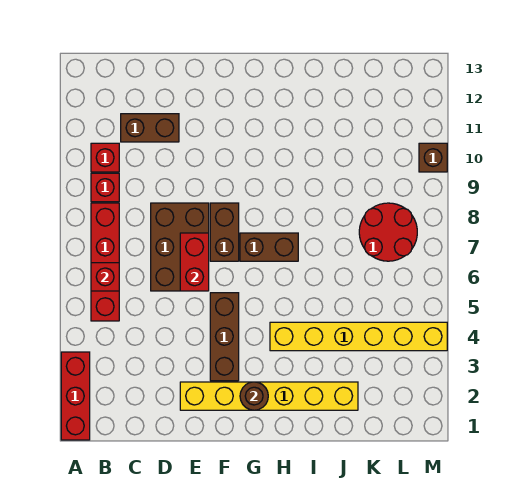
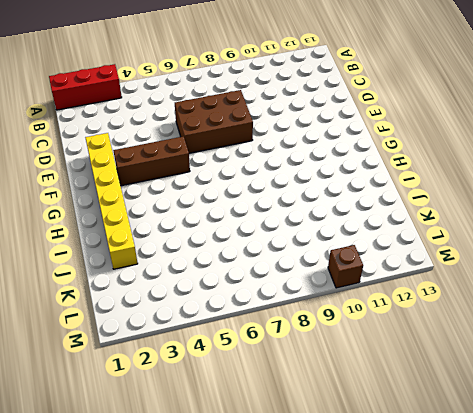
none -> red 1x4 brick [91,203,119,321]
none -> red 1x1 brick [91,173,119,202]
none -> red 1x1 brick [91,143,119,172]

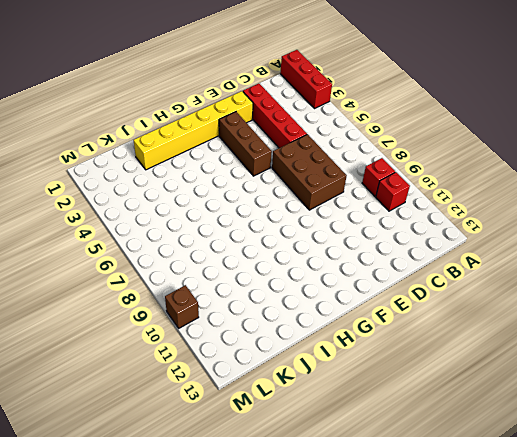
red 1x4 brick [243,83,307,148] -> red 1x4 brick moved to [91,203,119,321]
none -> brown 1x2 brick [121,114,179,142]
none -> brown 1x2 brick [210,203,239,261]
none -> brown 1x2 brick [240,233,298,261]

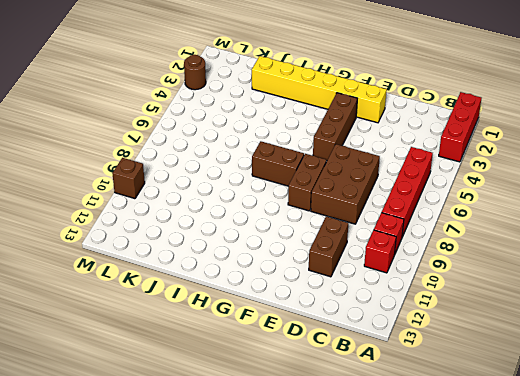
brown 1x2 brick [309,216,348,277] -> brown 1x2 brick turned to [121,114,179,142]
brown 1x1 round brick [184,55,206,90] -> brown 1x1 round brick moved to [240,382,268,410]
none -> yellow 1x6 brick [270,322,447,351]
none -> red 2x2 round brick [359,203,417,261]
none -> red 1x1 brick [91,263,119,291]

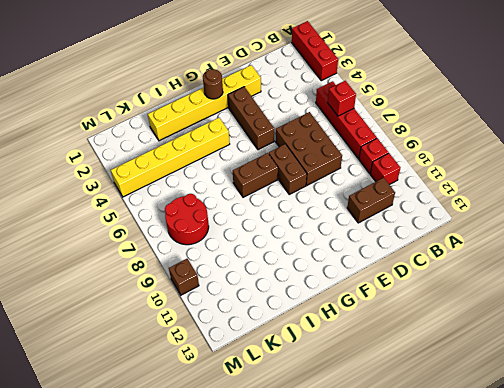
none -> red 1x2 brick [180,233,209,291]

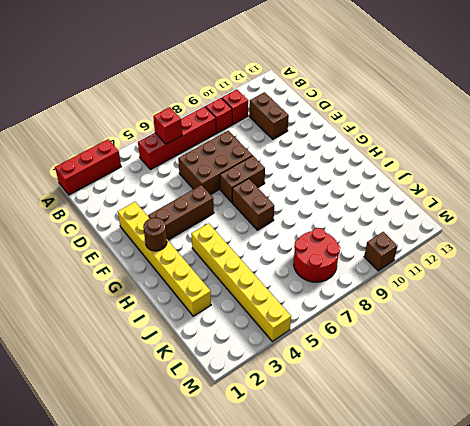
none -> red 1x2 brick [180,233,209,291]

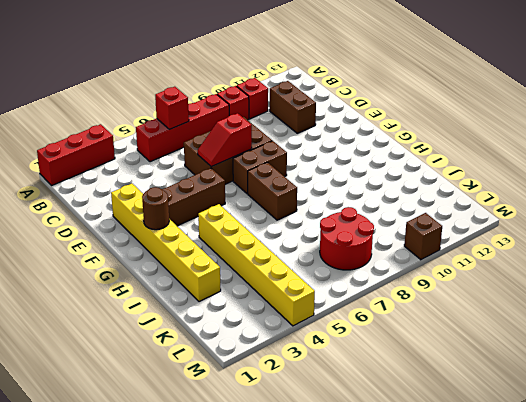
red 1x2 slope [198,113,252,167] -> red 1x2 brick [180,233,209,291]

